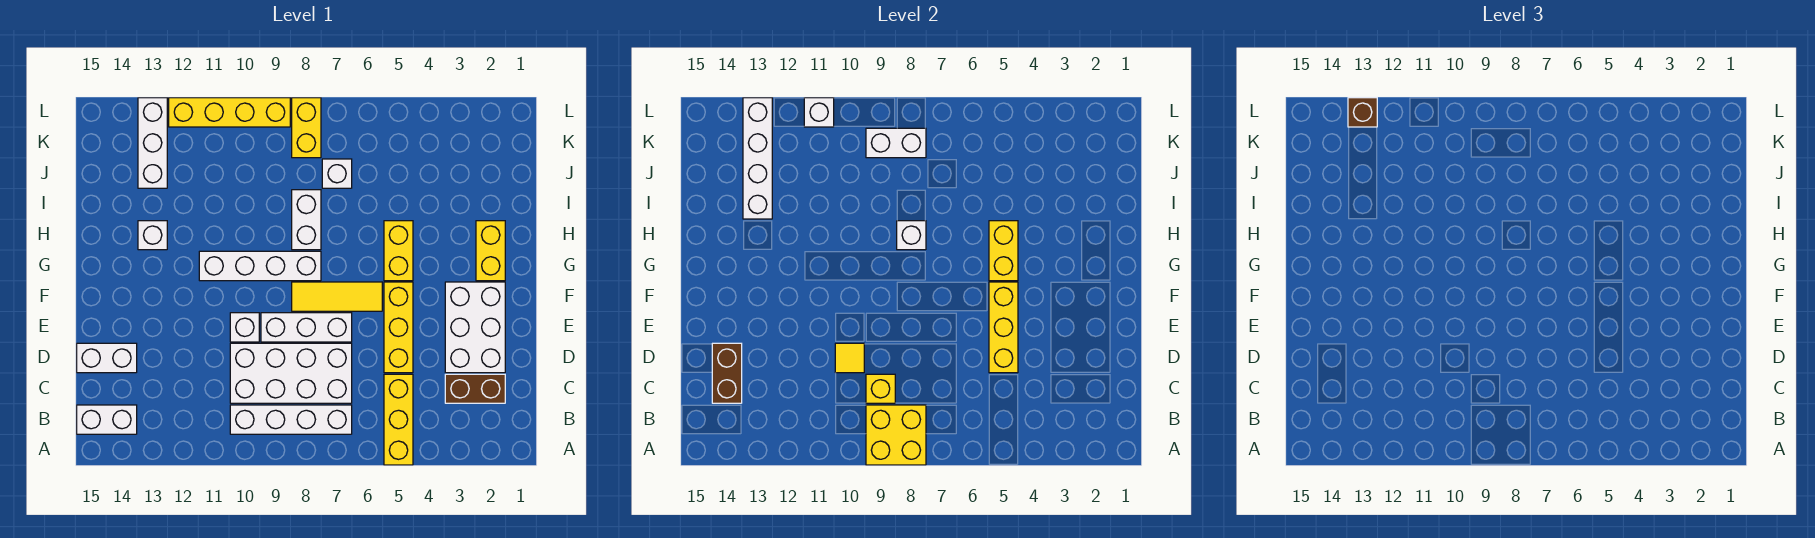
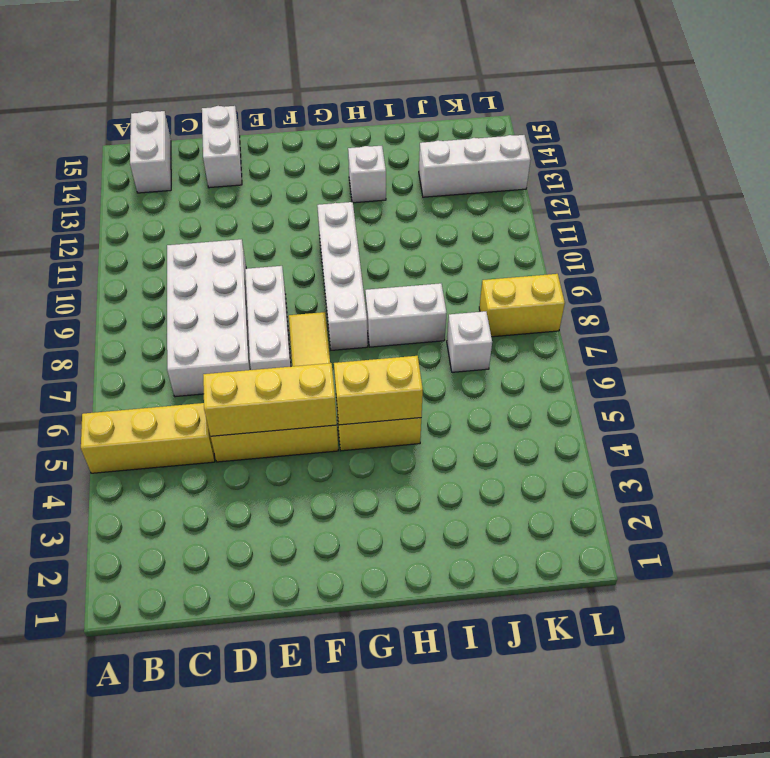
none -> white 1x4 brick [230,405,352,434]
none -> brown 1x2 brick [445,374,505,403]
none -> white 2x3 brick [445,282,505,373]
none -> white 1x1 brick [230,313,259,342]

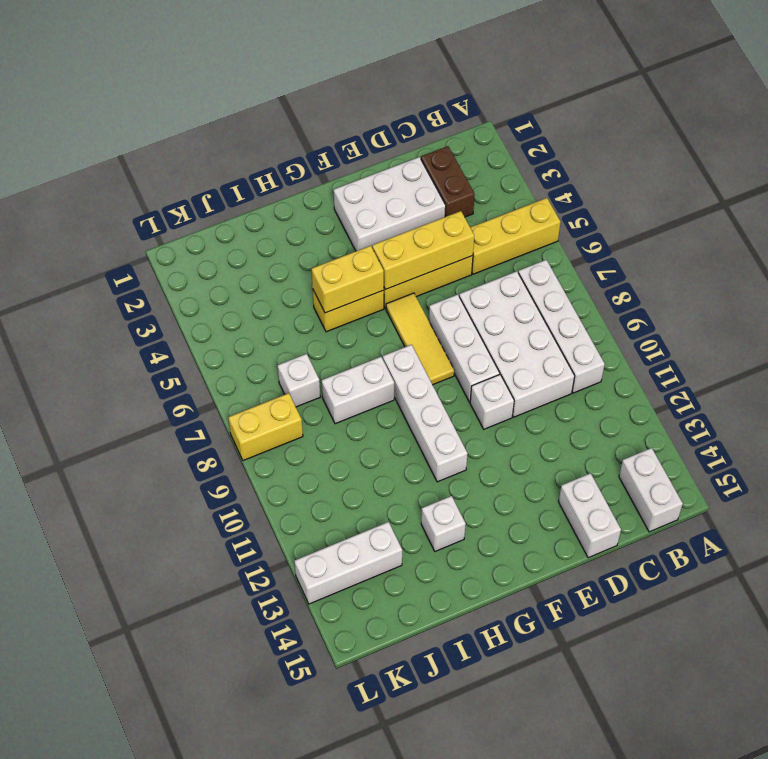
none -> yellow 1x2 brick [476,221,505,281]
none -> yellow 1x4 brick [169,98,290,127]
none -> yellow 2x2 brick [866,405,926,465]
none -> yellow 1x1 brick [866,374,895,403]

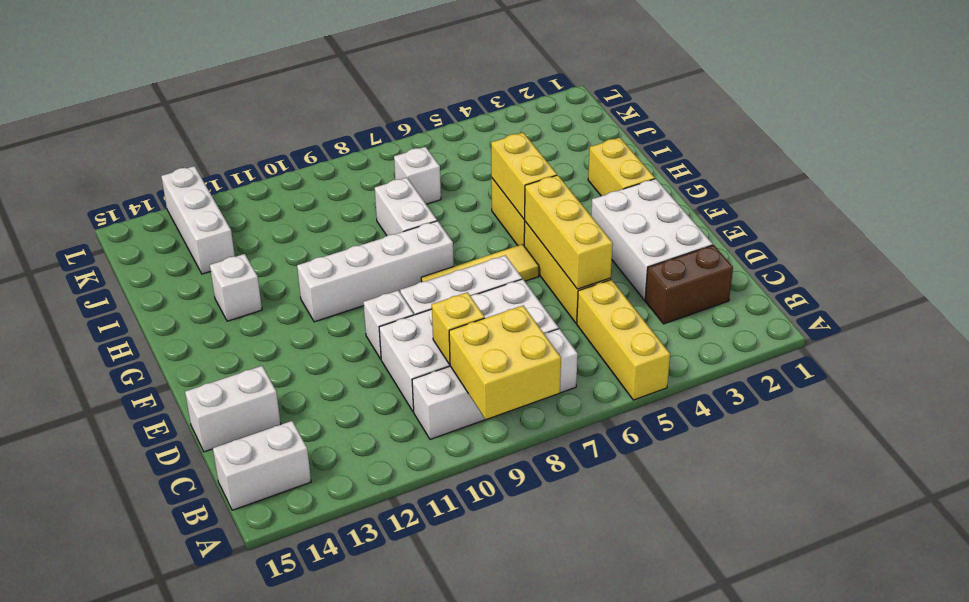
none -> yellow 1x2 brick [292,98,321,158]
none -> yellow 1x4 brick [169,98,290,127]
none -> brown 1x2 brick [712,343,742,403]
none -> yellow 1x1 tile [835,343,864,373]

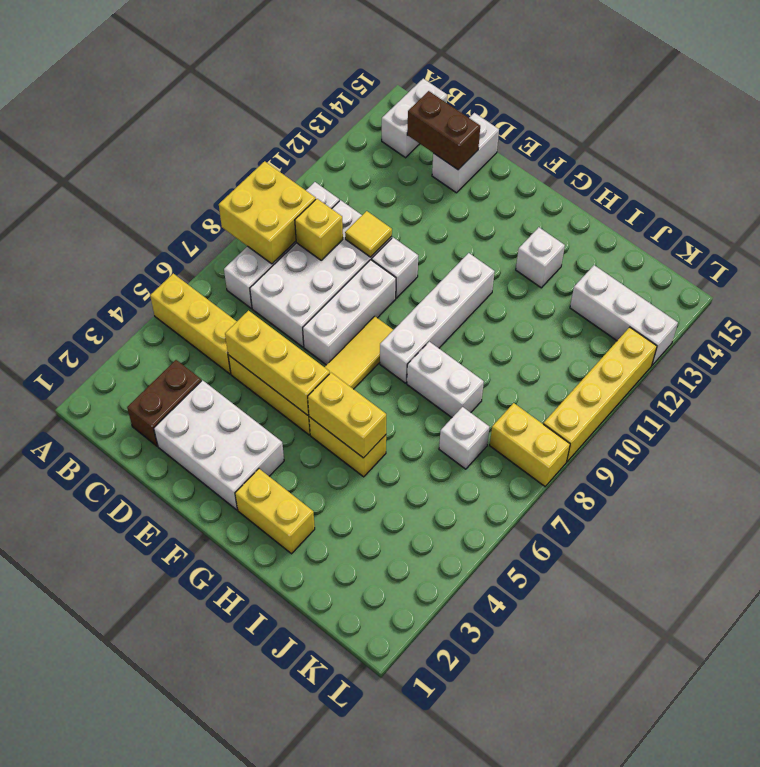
none -> white 1x1 brick [897,221,926,250]
none -> white 1x4 brick [743,98,772,219]
none -> white 1x2 brick [866,128,926,158]
none -> white 1x1 brick [804,98,834,127]

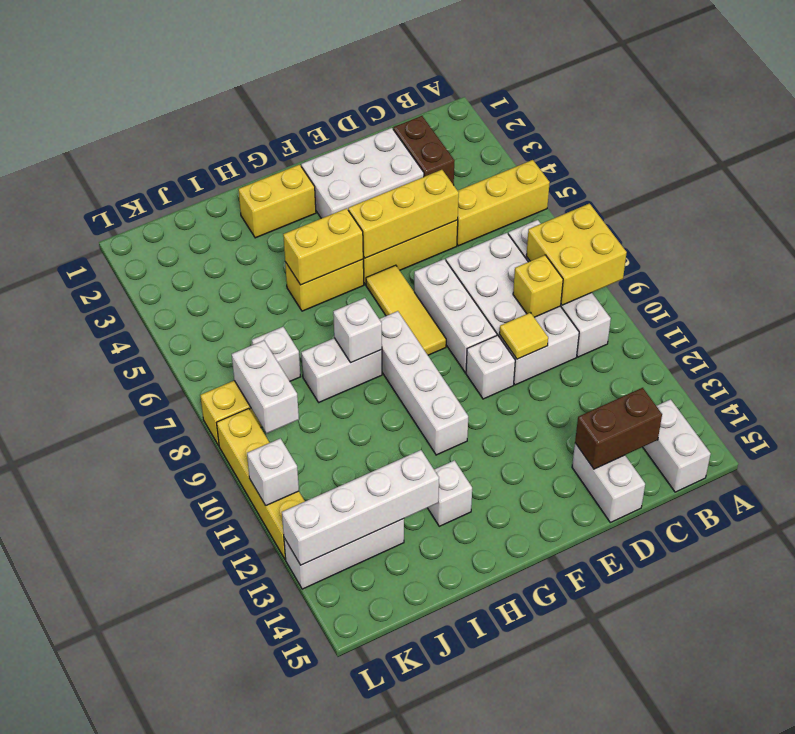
none -> brown 1x1 brick [1348,98,1377,127]

